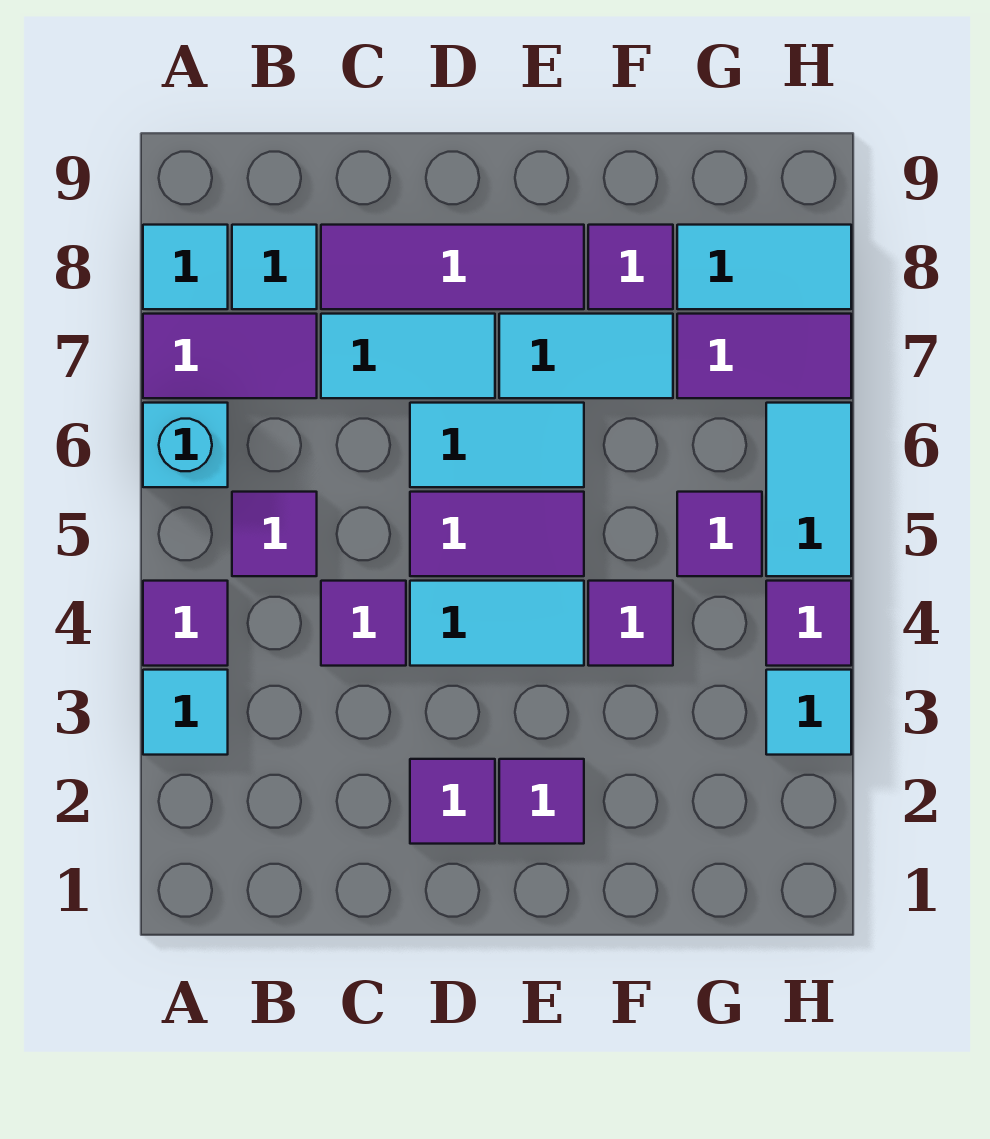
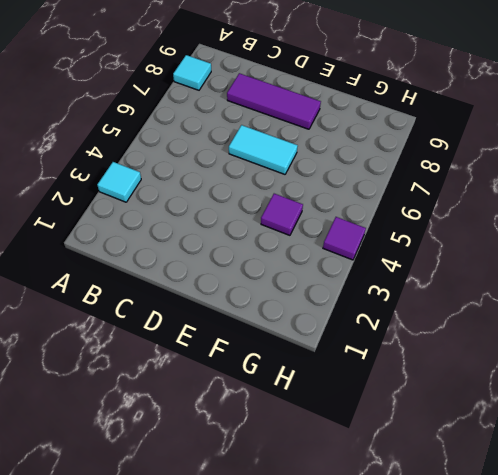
none -> purple 1x1 tile [143,581,228,666]
none -> cyan 1x1 brick [143,403,228,487]
none -> purple 1x2 tile [143,314,317,398]

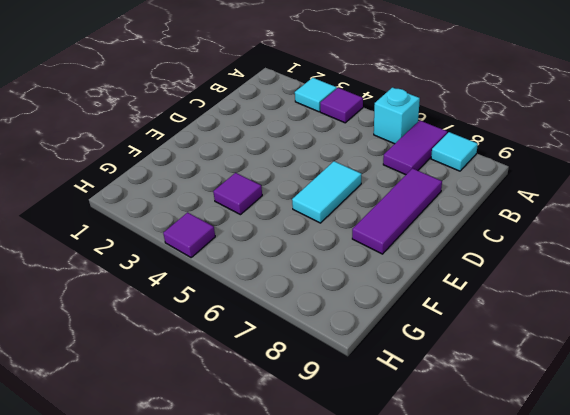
none -> purple 1x1 tile [232,492,317,576]
none -> cyan 1x1 tile [232,225,317,309]
none -> purple 1x1 tile [321,581,406,666]

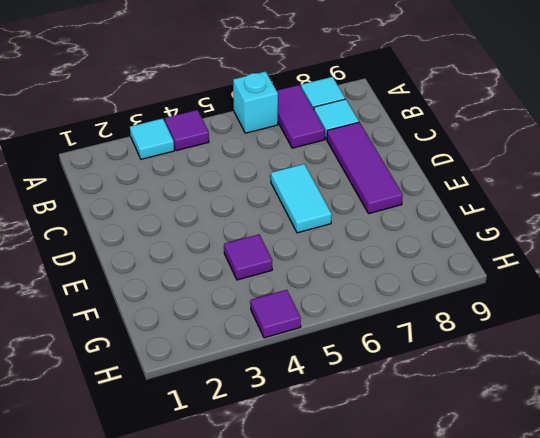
none -> purple 1x1 tile [232,492,317,576]
none -> purple 1x1 tile [321,581,406,666]
none -> cyan 1x2 tile [321,314,495,398]

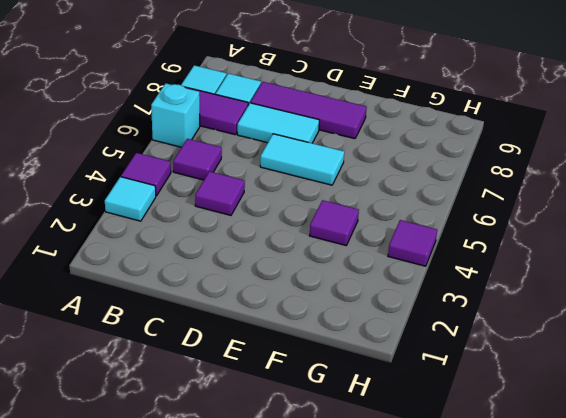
none -> purple 1x1 tile [410,759,495,844]
none -> cyan 1x2 tile [410,581,584,666]
none -> purple 1x2 tile [410,492,584,576]

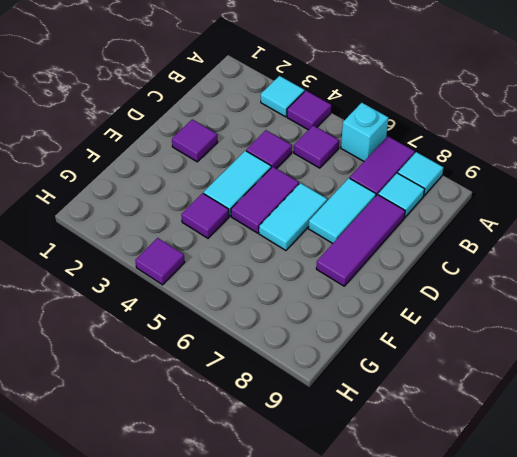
none -> purple 1x1 tile [499,759,584,844]
none -> cyan 1x2 tile [499,314,673,398]
none -> purple 1x1 tile [588,225,673,309]

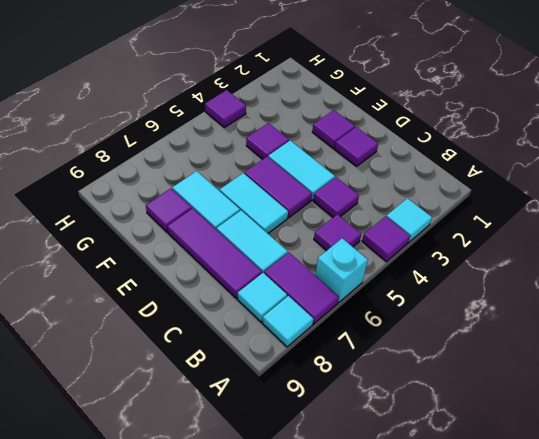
none -> purple 1x1 tile [677,492,762,576]
none -> purple 1x2 tile [677,314,851,398]
none -> cyan 1x2 tile [677,225,851,309]

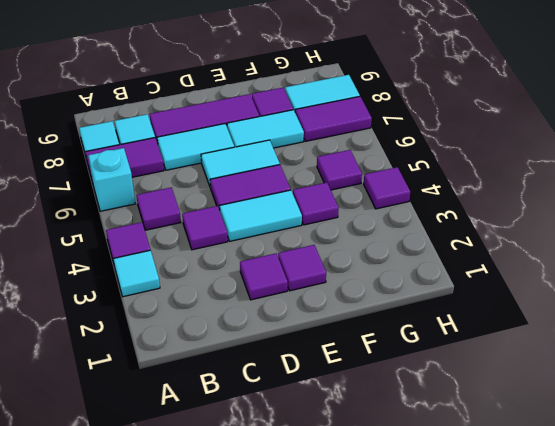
none -> cyan 1x1 tile [766,670,851,755]
none -> cyan 1x2 tile [766,403,851,576]

